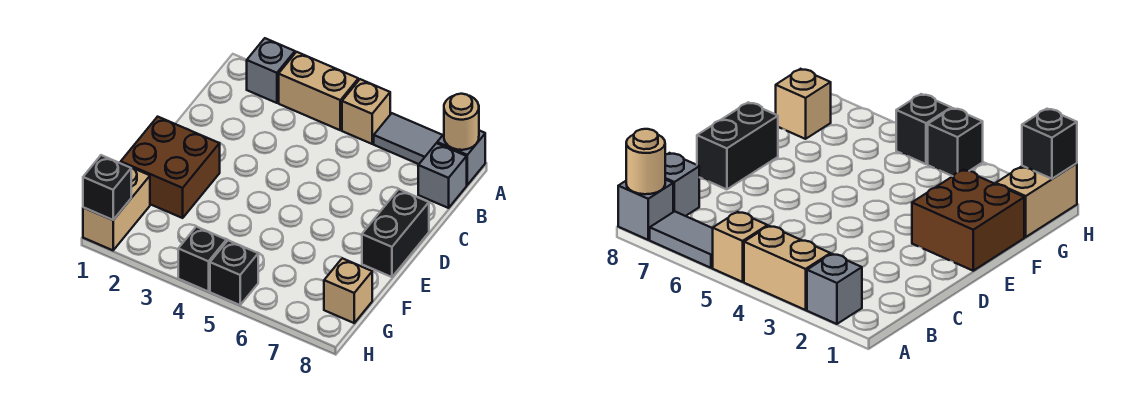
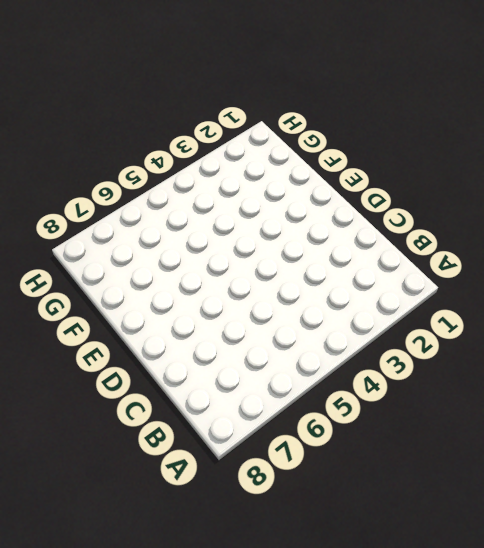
none -> grey 1x1 brick [247,38,295,103]
none -> tan 1x2 brick [279,52,358,130]
none -> tan 1x1 brick [342,79,390,144]

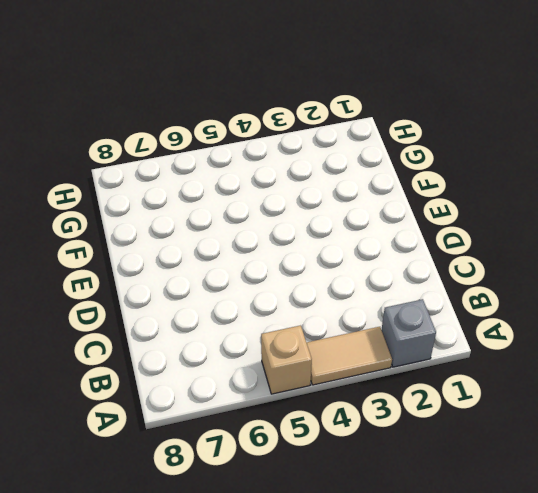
tan 1x2 tile [307,327,392,385] -> tan 1x2 brick [279,52,358,130]
none -> grey 1x2 tile [374,113,443,164]
none -> grey 1x1 brick [437,131,485,185]
none -> grey 1x1 brick [418,143,467,208]

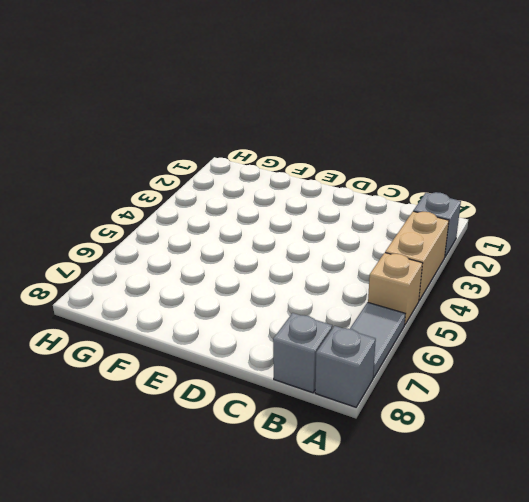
none -> black 1x2 brick [362,189,429,277]
none -> brown 2x2 brick [121,117,220,218]
none -> tan 1x2 brick [83,163,150,250]

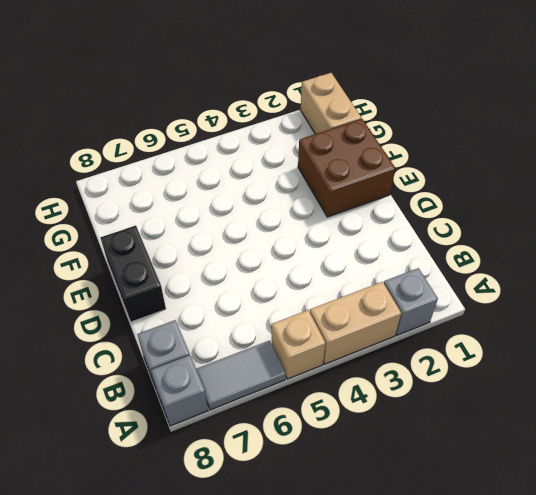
none -> tan 1x1 brick [324,258,372,323]
none -> black 1x1 brick [178,227,226,292]
none -> black 1x1 brick [210,240,258,305]

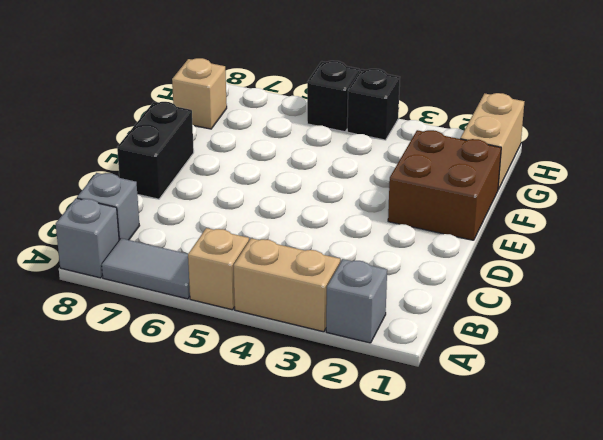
none -> tan 1x1 round brick [444,94,479,150]
none -> black 1x1 brick [83,155,131,220]

